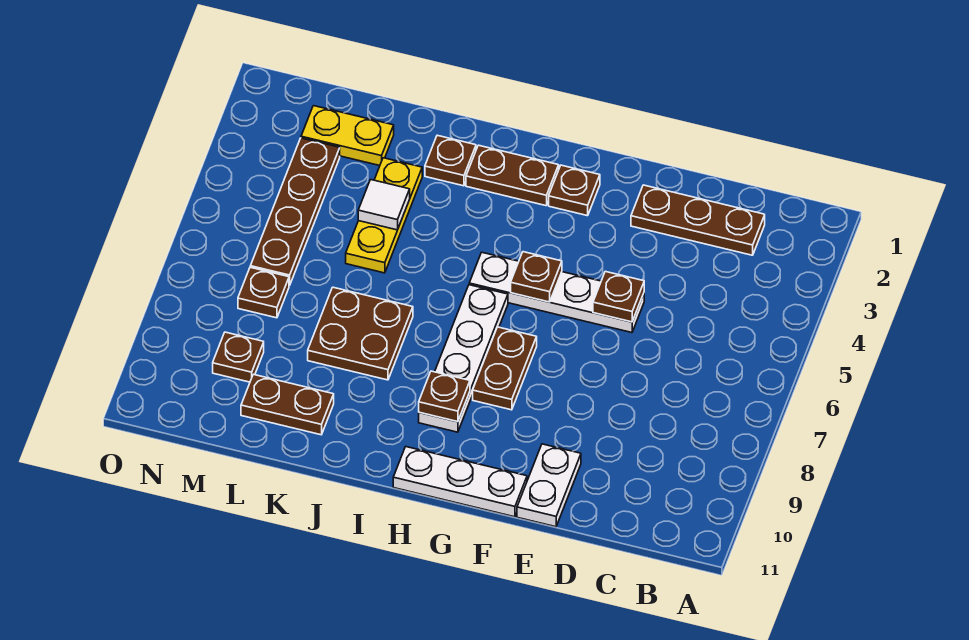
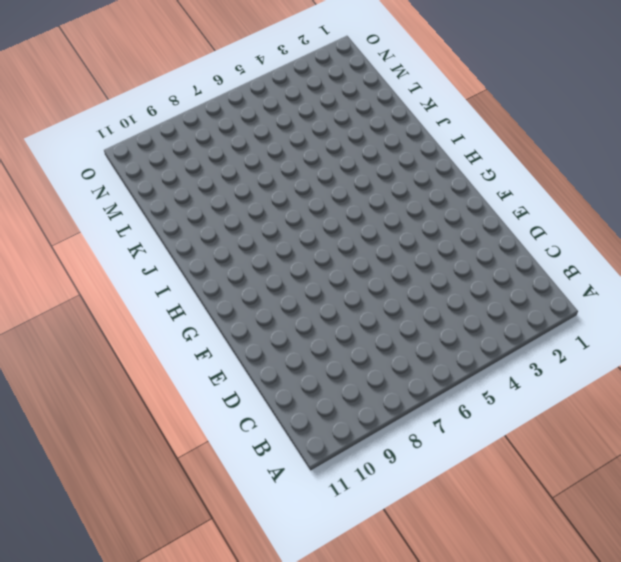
none -> brown 1x3 plate [631,185,765,255]
none -> white 1x4 plate [469,252,644,333]
none -> white 1x2 plate [517,444,581,527]

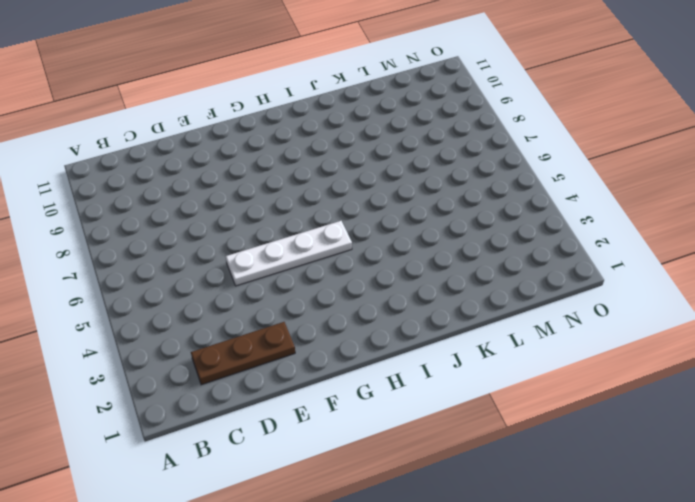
none -> white 1x2 plate [517,444,581,527]
none -> white 1x3 plate [393,447,527,517]
none -> brown 1x1 plate [549,165,600,216]

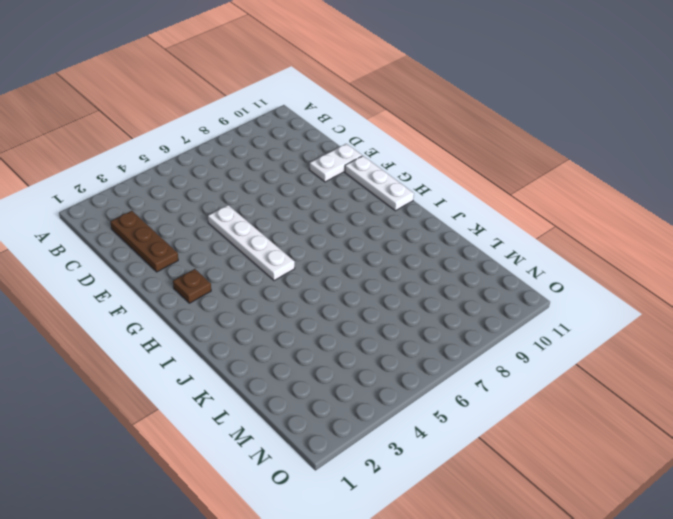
none -> brown 1x2 plate [473,327,537,410]
none -> brown 1x2 plate [466,145,559,206]
none -> white 1x4 plate [419,285,508,432]

